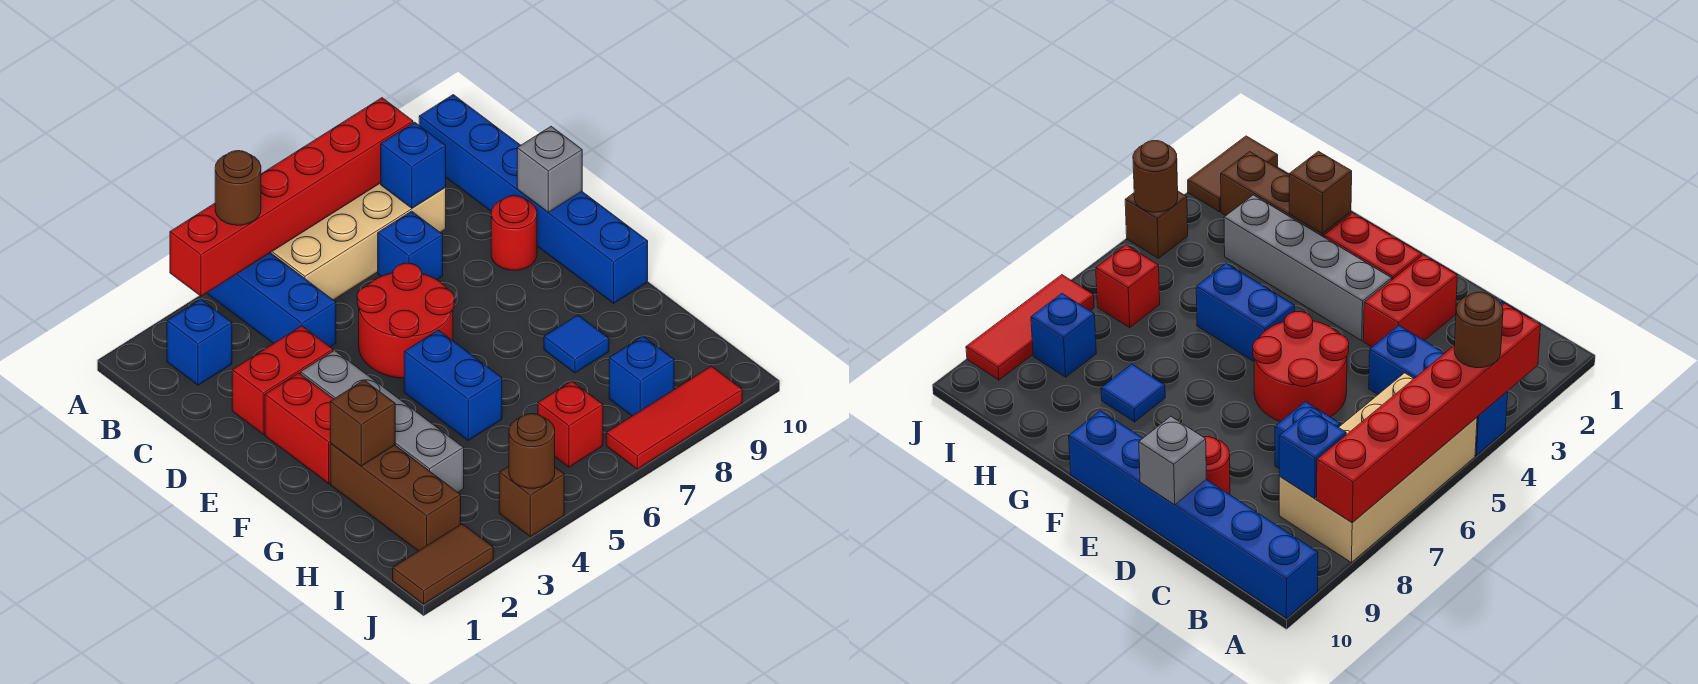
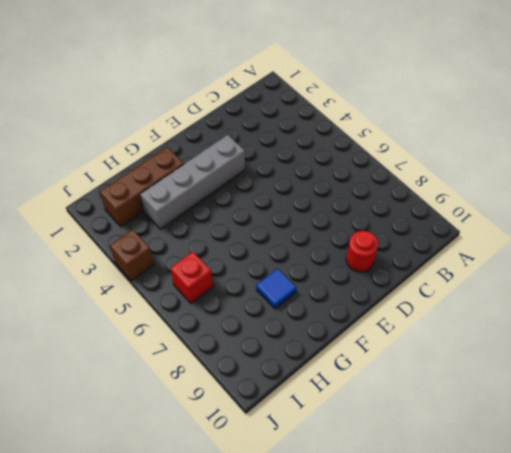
none -> blue 1x3 brick [207,253,336,347]
none -> tan 2x4 brick [271,183,446,300]
none -> blue 1x6 brick [419,95,648,303]

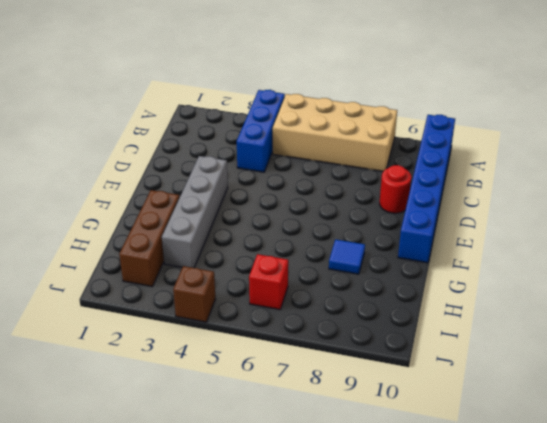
none -> blue 1x1 brick [167,299,232,385]
none -> blue 1x1 brick [378,211,443,280]
none -> red 1x2 brick [232,326,333,434]

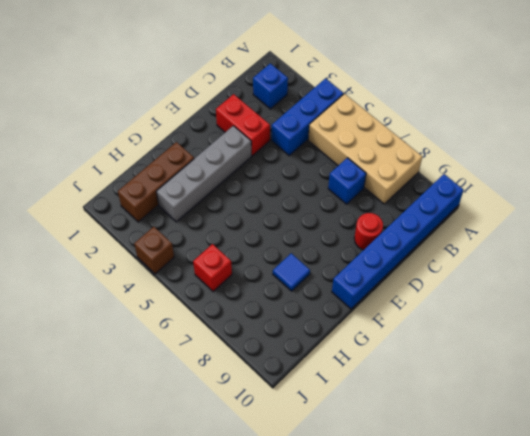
none -> red 2x2 round brick [357,263,454,378]
none -> red 1x2 brick [265,373,333,483]
none -> blue 1x2 brick [404,330,502,440]

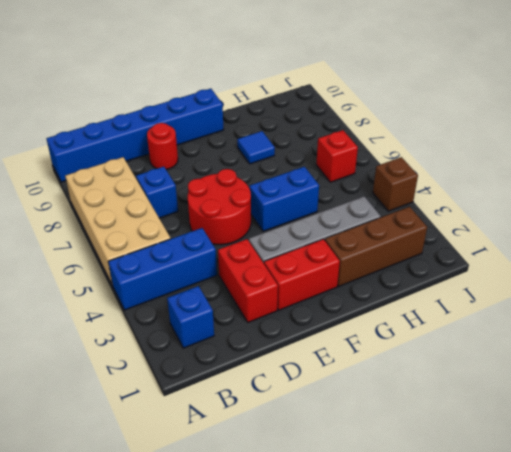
none -> blue 1x1 brick [609,336,674,416]
none -> brown 1x2 tile [393,524,493,604]
none -> red 1x3 tile [606,366,742,469]

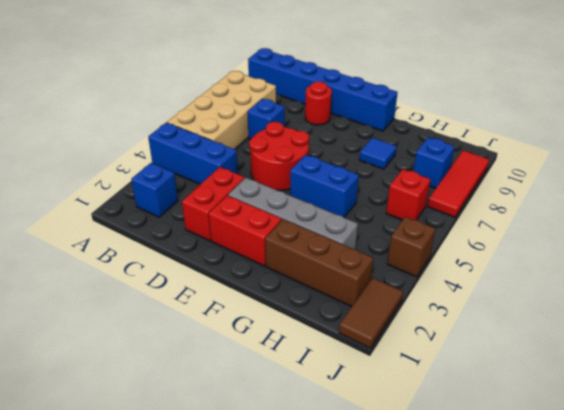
none -> red 1x6 brick [170,98,413,296]
none -> blue 1x1 brick [381,122,446,208]
none -> grey 1x1 brick [517,126,582,212]

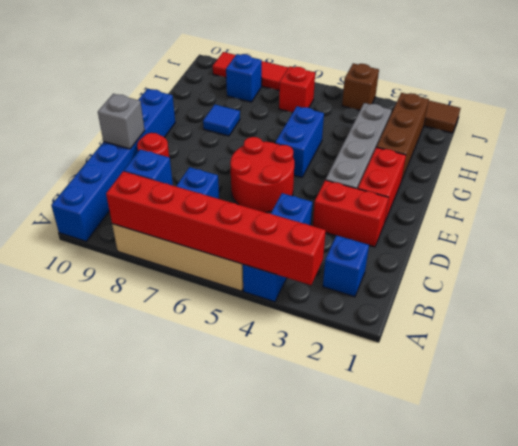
none -> brown 1x1 brick [330,380,395,466]
none -> brown 1x1 round brick [509,414,555,488]
none -> brown 1x1 round brick [215,151,261,225]

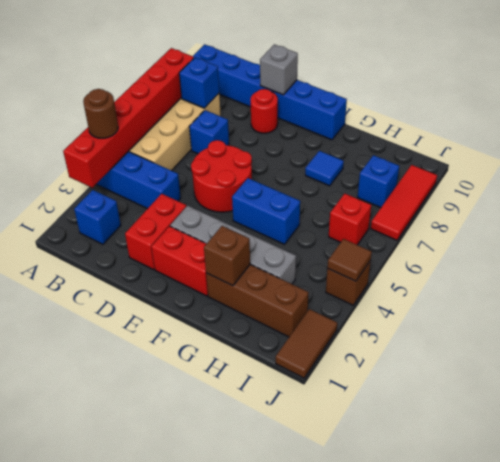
brown 1x1 tile [327,239,372,281] -> brown 1x1 round brick [509,414,555,488]

